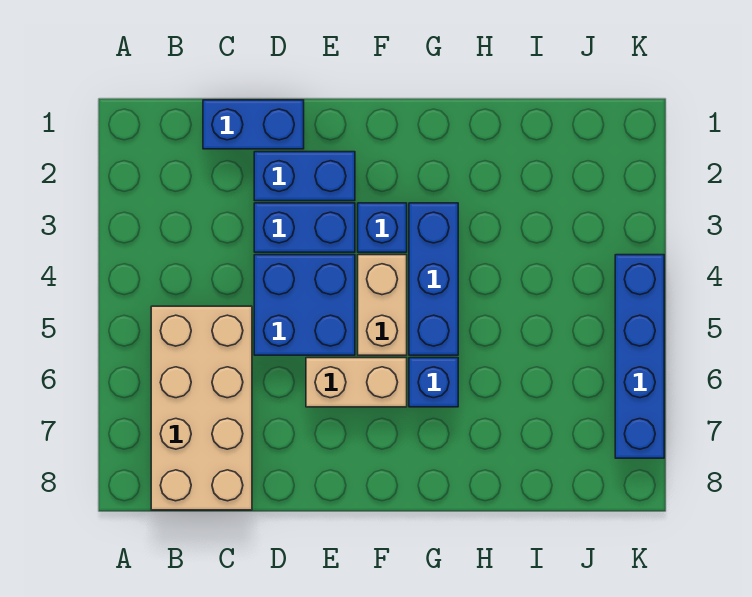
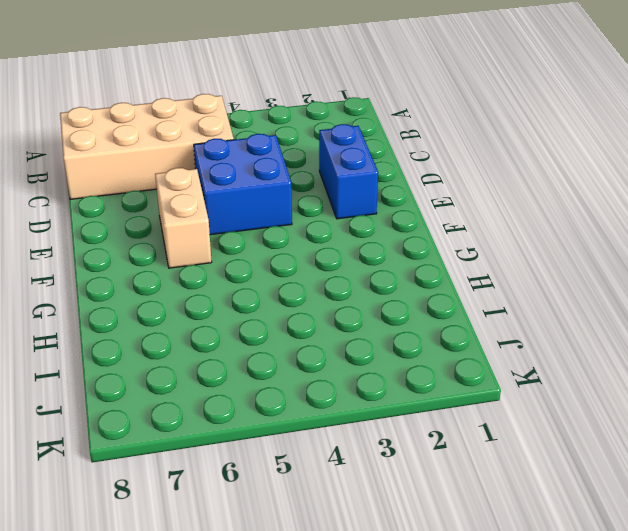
none -> blue 1x2 brick [203,100,304,149]
none -> blue 1x2 brick [254,203,355,252]

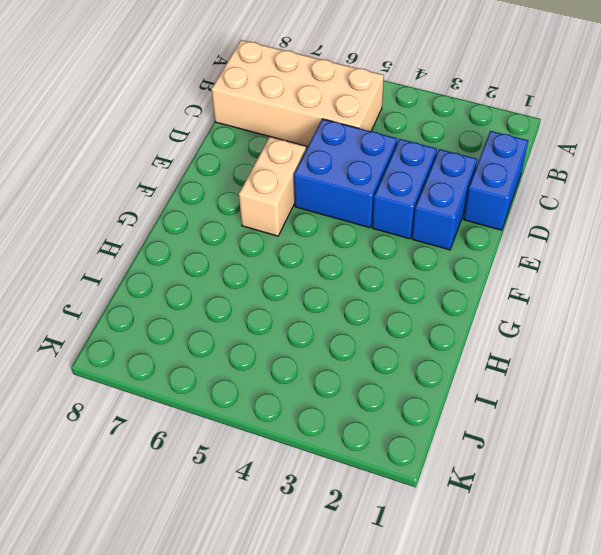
none -> blue 1x1 brick [358,203,407,252]
none -> tan 1x2 brick [358,255,407,355]

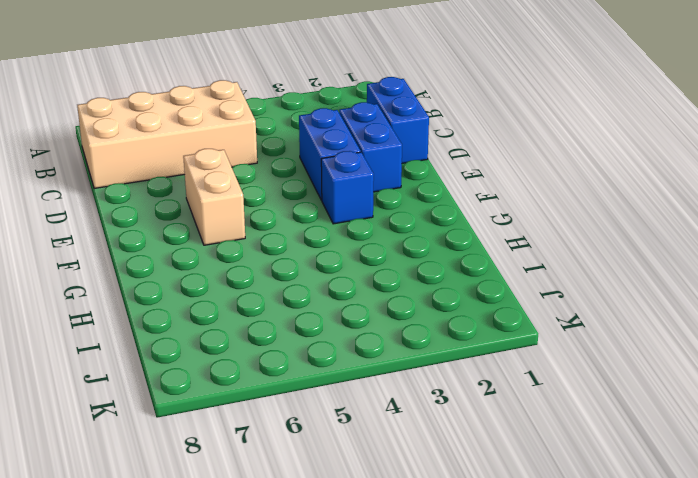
none -> blue 2x2 brick [254,255,355,355]
none -> tan 1x2 brick [358,255,407,355]

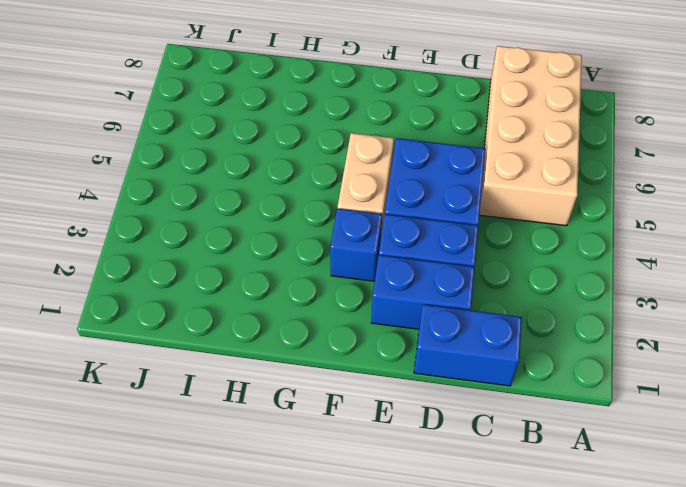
none -> tan 1x2 brick [306,358,407,407]
none -> blue 1x3 brick [409,203,458,355]

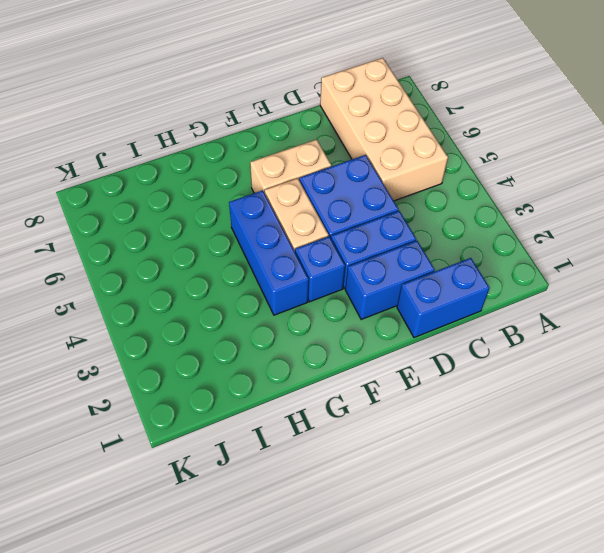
none -> blue 1x1 brick [409,358,458,407]
none -> blue 1x4 brick [615,255,664,458]

